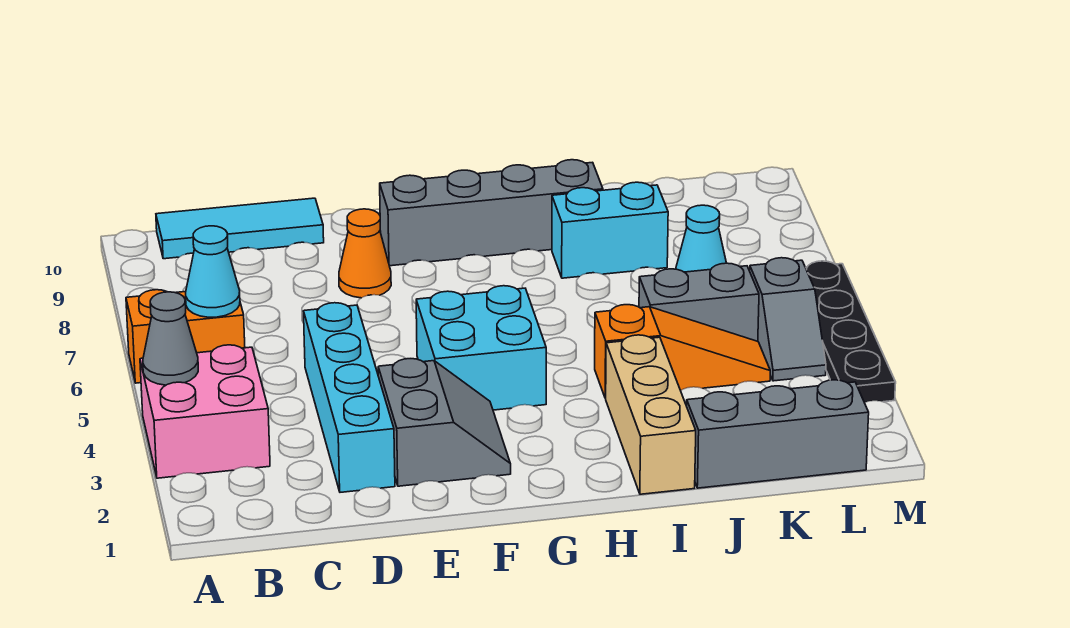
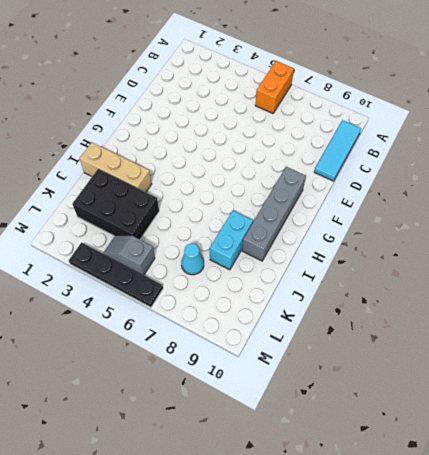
black 2x3 brick [72,169,159,239] -> orange 1x3 slope [595,305,770,398]
none -> pink 2x2 brick [140,345,270,478]
none -> cyan 1x4 brick [304,303,395,492]
none -> grey 2x2 slope [378,359,511,486]

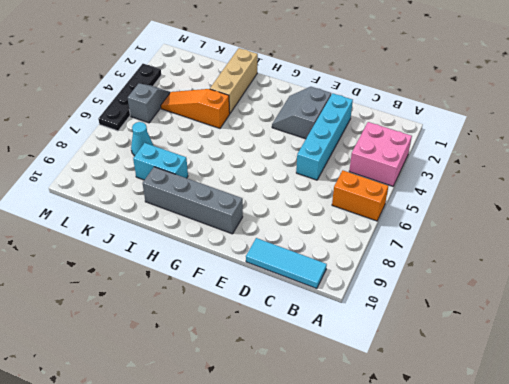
none -> orange 1x1 cone [339,209,391,298]
none -> cyan 2x2 brick [416,286,546,410]
none -> grey 1x3 brick [687,380,869,488]

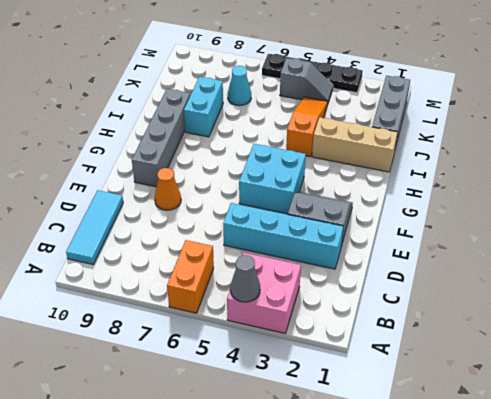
none -> grey 1x2 brick [639,263,759,341]
none -> cyan 1x1 cone [186,226,240,317]

